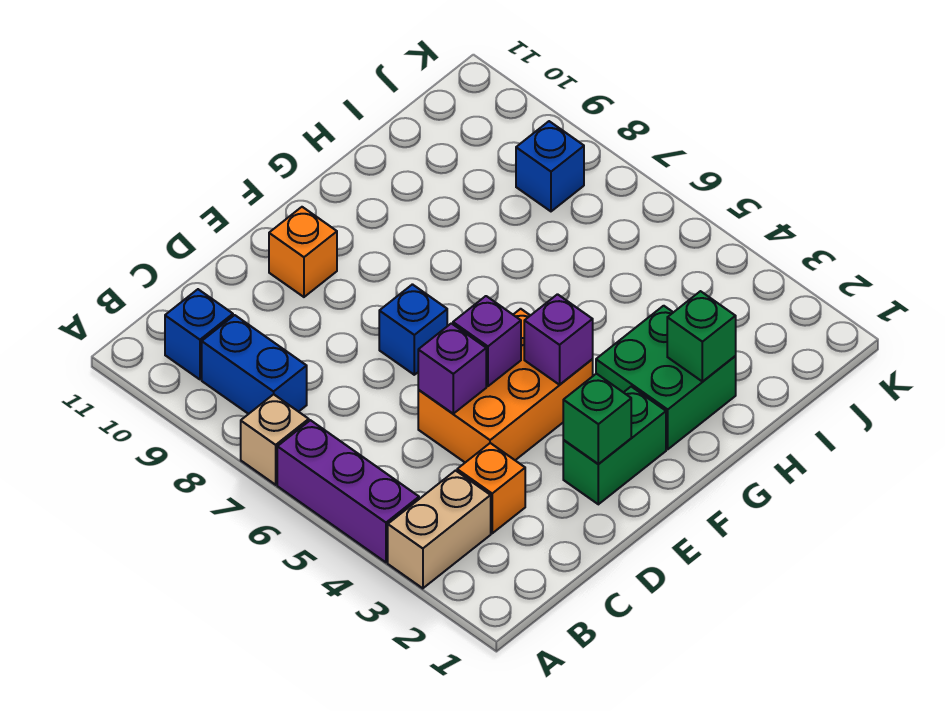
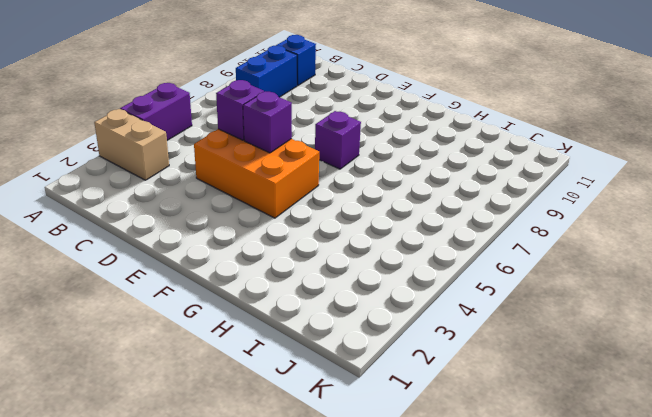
purple 1x2 brick [120,83,192,140] -> purple 1x3 brick [277,420,419,562]
purple 1x1 brick [315,111,361,169] -> purple 1x1 brick moved to [524,294,593,385]
none -> tan 1x1 brick [241,394,309,485]
none -> orange 1x1 brick [457,443,525,533]
none -> green 1x2 brick [563,387,666,504]

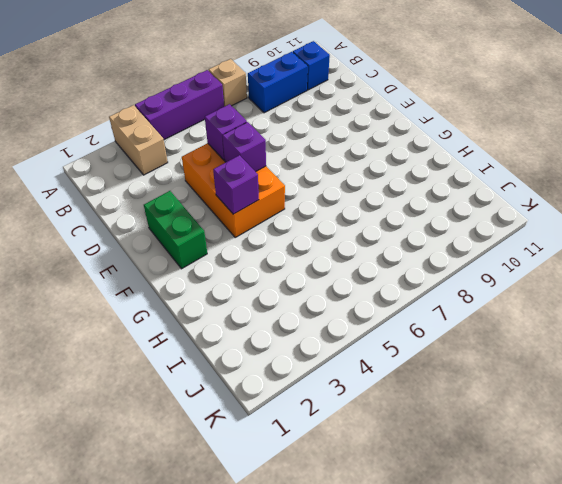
none -> orange 1x1 brick [457,443,525,533]
none -> blue 1x1 brick [379,284,447,375]
none -> orange 1x1 brick [269,207,337,297]

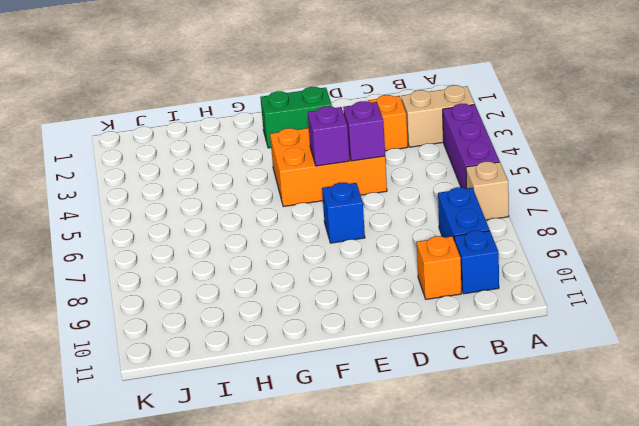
orange 1x1 brick [417,236,461,299] -> orange 1x1 brick moved to [269,207,337,297]
none -> green 2x2 brick [596,306,736,449]
none -> blue 1x1 brick [516,121,584,211]
none -> green 1x1 brick [563,374,631,464]

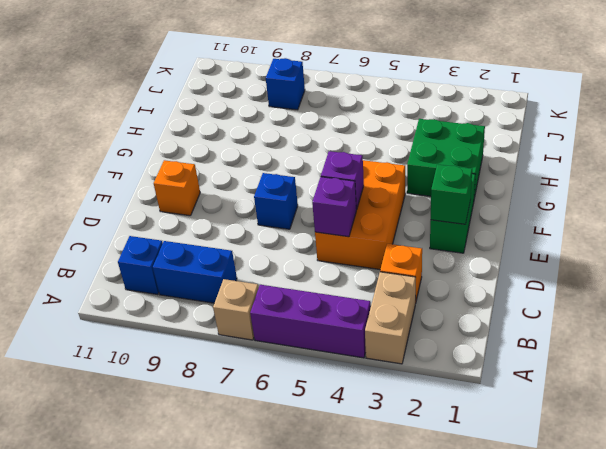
none -> purple 1x1 brick [524,294,593,385]
none -> green 1x1 brick [667,291,736,382]

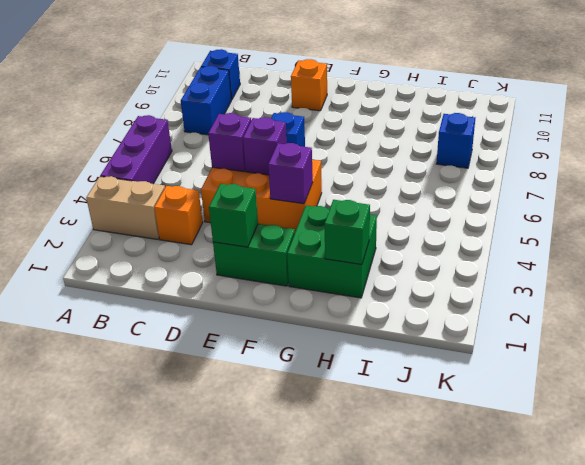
none -> tan 1x1 brick [241,394,309,485]

